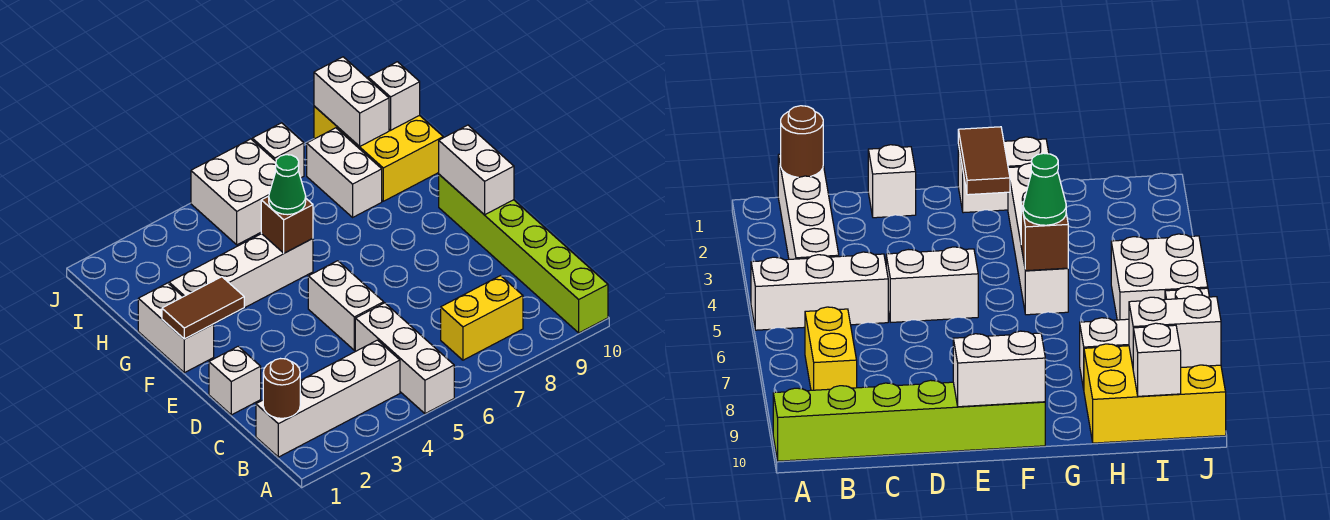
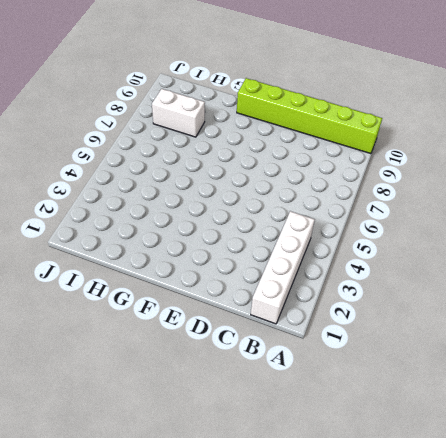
none -> white 1x3 brick [355,303,454,414]
none -> yellow 1x2 brick [441,276,523,360]
none -> white 1x1 brick [209,346,261,415]

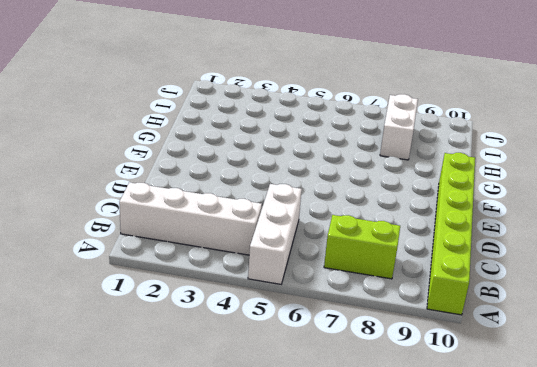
lime 1x2 brick [324,215,400,279] -> yellow 1x2 brick [441,276,523,360]
none -> white 1x1 brick [209,346,261,415]
none -> white 1x2 brick [308,261,384,350]
none -> white 1x2 brick [138,283,214,373]

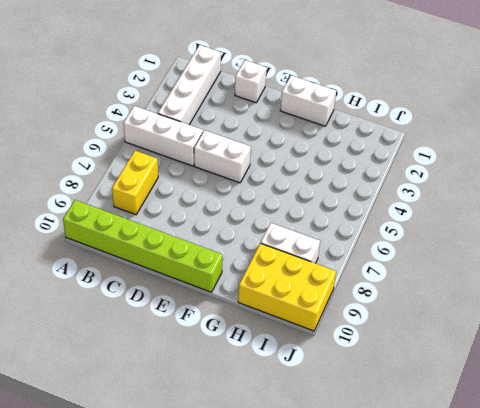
none -> white 1x4 brick [169,234,313,322]
none -> white 2x2 brick [191,139,276,245]
none -> white 1x1 brick [252,123,304,178]

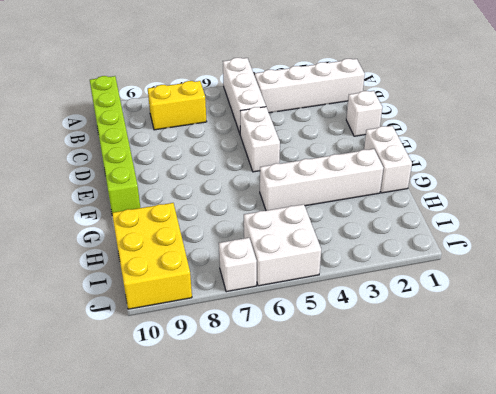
none -> white 1x2 brick [307,128,382,217]
none -> brown 1x1 round brick [263,359,300,418]
none -> white 1x2 brick [439,125,514,215]

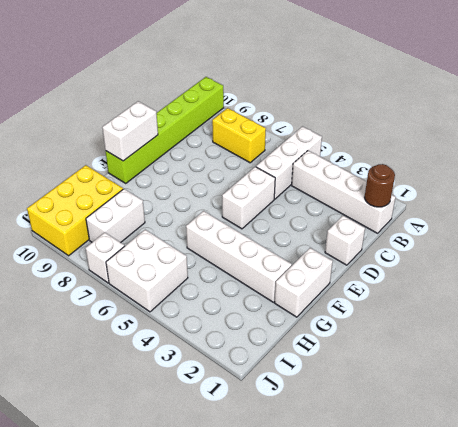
none -> brown 1x2 tile [162,277,244,339]
none -> brown 1x1 brick [261,196,313,253]
none -> white 1x2 brick [314,57,389,146]

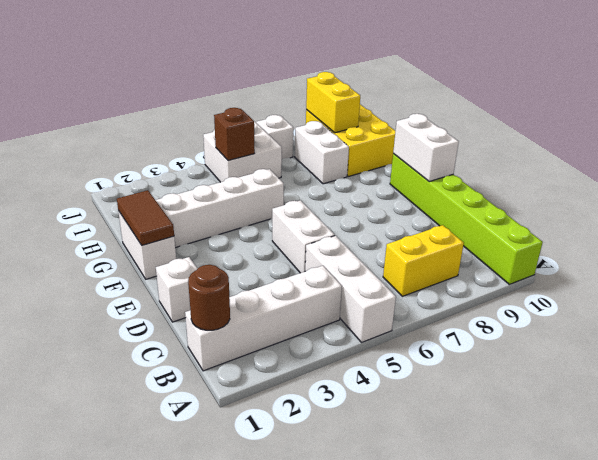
brown 1x2 tile [117,190,174,245] -> brown 1x2 tile turned to [162,277,244,339]
brown 1x1 brick [214,108,255,161] -> brown 1x1 brick moved to [261,196,313,253]
yellow 1x2 brick [306,72,360,133] -> white 1x2 brick [314,57,389,146]
none -> white 1x1 brick [368,62,420,130]
none -> green 1x1 cone [269,155,306,215]

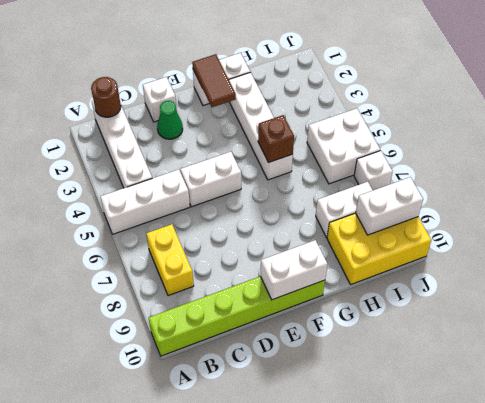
green 1x1 cone [157,101,183,139] -> green 1x1 cone moved to [269,155,306,215]
none -> white 1x1 brick [368,62,420,130]

